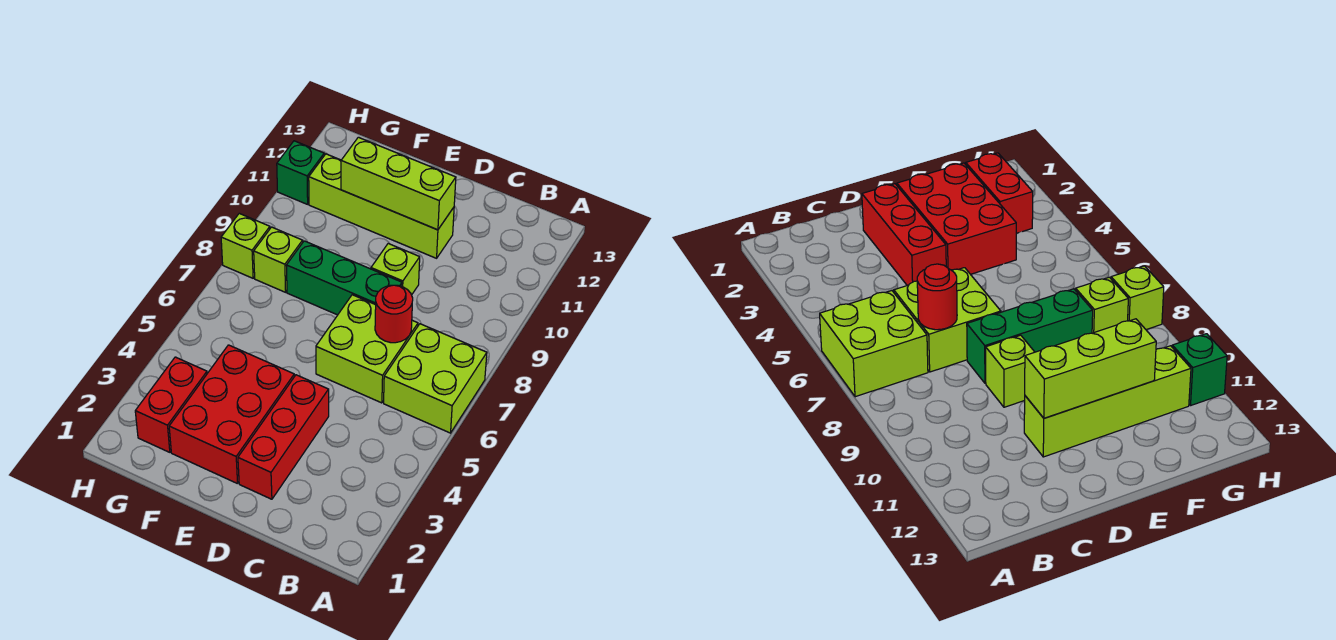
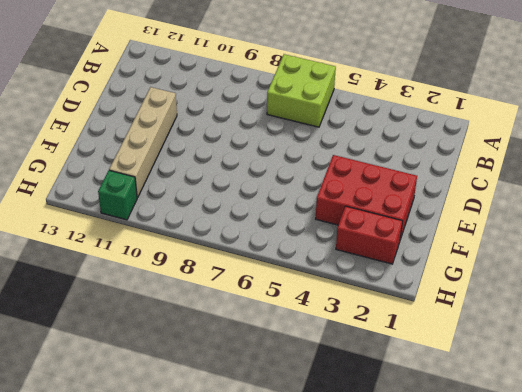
tan 1x4 brick [109,87,177,198] -> lime 1x4 brick [309,154,454,258]
none -> lime 2x2 brick [316,295,418,403]
none -> red 1x3 brick [238,375,329,499]
none -> green 1x3 brick [286,241,402,315]

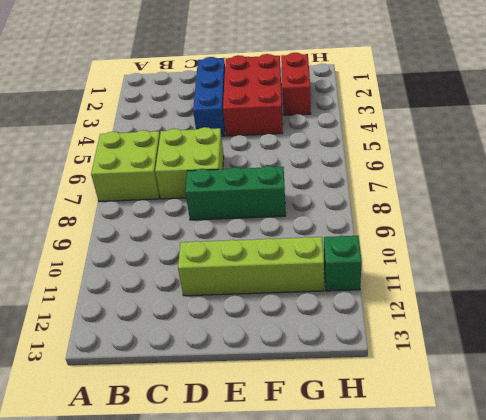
blue 1x3 brick [193,57,225,136] -> red 1x3 brick [238,375,329,499]
none -> lime 1x1 brick [371,244,420,295]
none -> lime 1x1 brick [254,227,303,292]
none -> lime 1x1 brick [221,213,270,278]

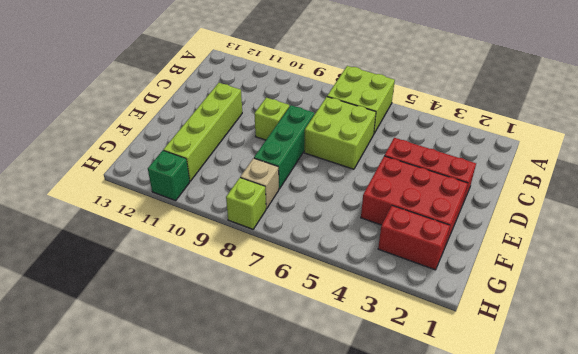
tan 1x1 brick [240,158,279,209] -> lime 1x1 brick [254,227,303,292]
none -> red 1x1 round brick [375,285,413,343]
none -> lime 1x3 brick [341,137,456,230]

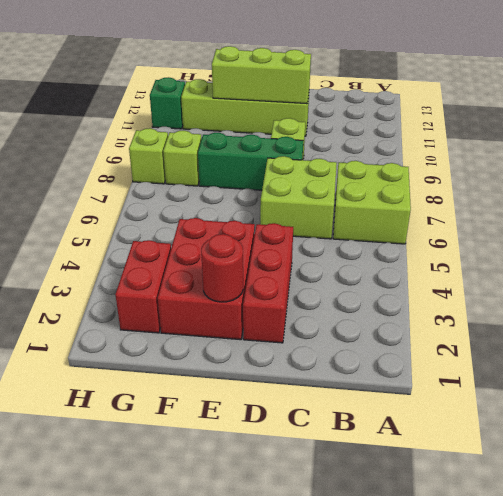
red 1x1 round brick [201,234,243,302] -> red 1x1 round brick moved to [375,285,413,343]

